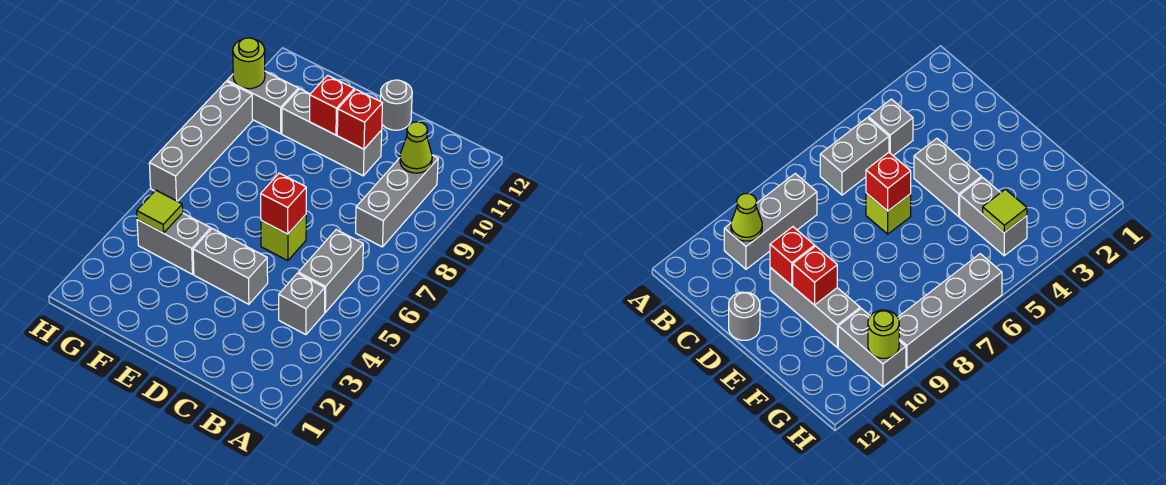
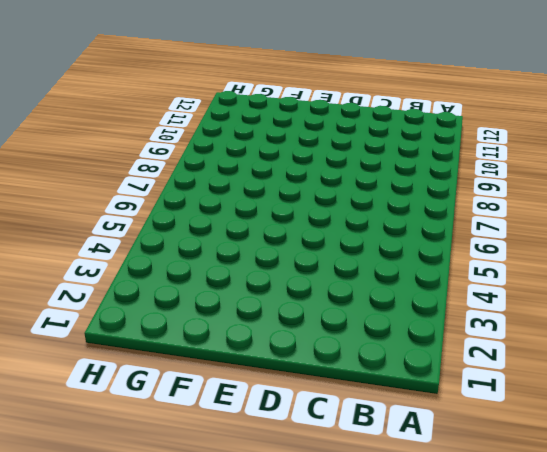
none -> grey 1x1 brick [279,273,325,335]
none -> grey 1x2 brick [298,230,363,312]
none -> grey 1x3 brick [356,155,438,247]

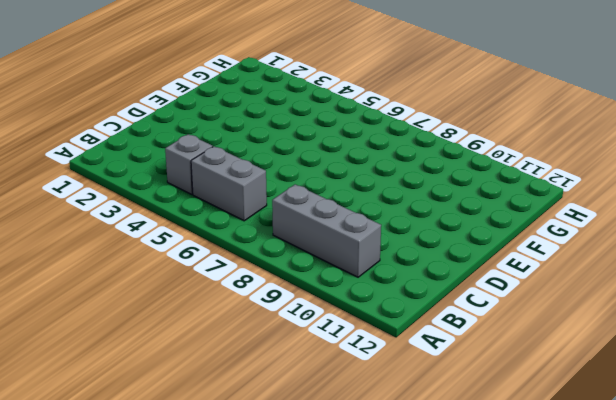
none -> grey 1x2 brick [193,229,268,304]
none -> lime 1x1 brick [261,215,306,261]
none -> grey 1x3 brick [282,89,382,176]

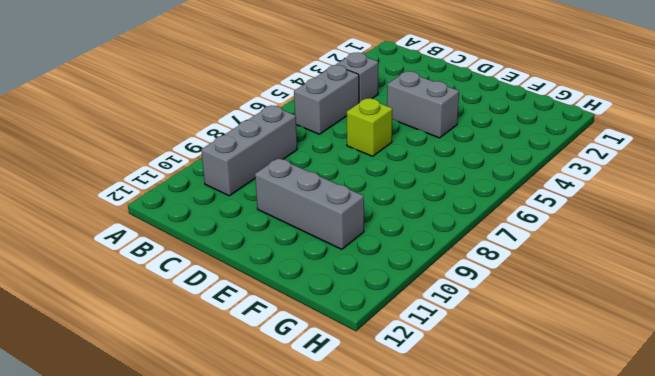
none -> grey 1x1 round brick [380,80,412,130]
none -> grey 1x2 brick [137,213,211,274]
none -> grey 1x2 brick [227,71,298,134]

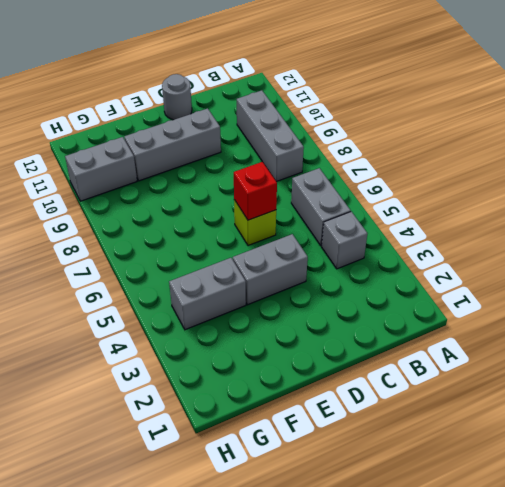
none -> grey 1x4 brick [149,81,252,201]
none -> lime 1x1 cone [400,122,432,173]
none -> red 1x1 brick [337,89,382,149]

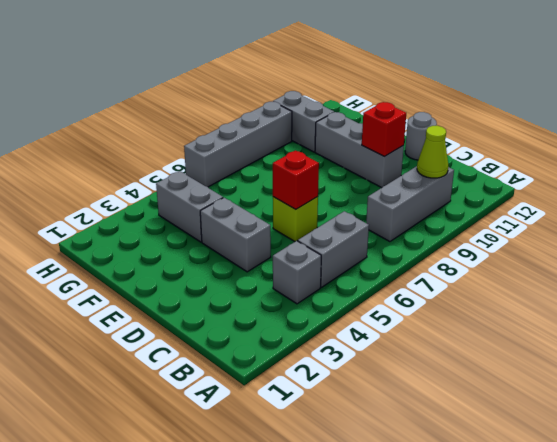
none -> red 1x1 brick [310,75,354,135]
none -> lime 1x1 tile [137,190,183,233]
none -> lime 1x1 round brick [233,38,265,89]

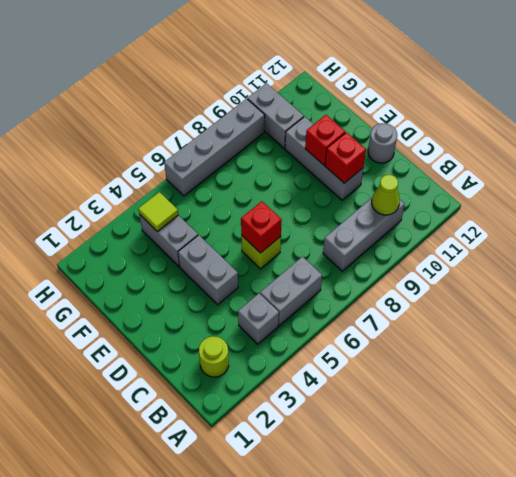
lime 1x1 round brick [199,336,229,377] -> lime 1x1 round brick moved to [233,38,265,89]

